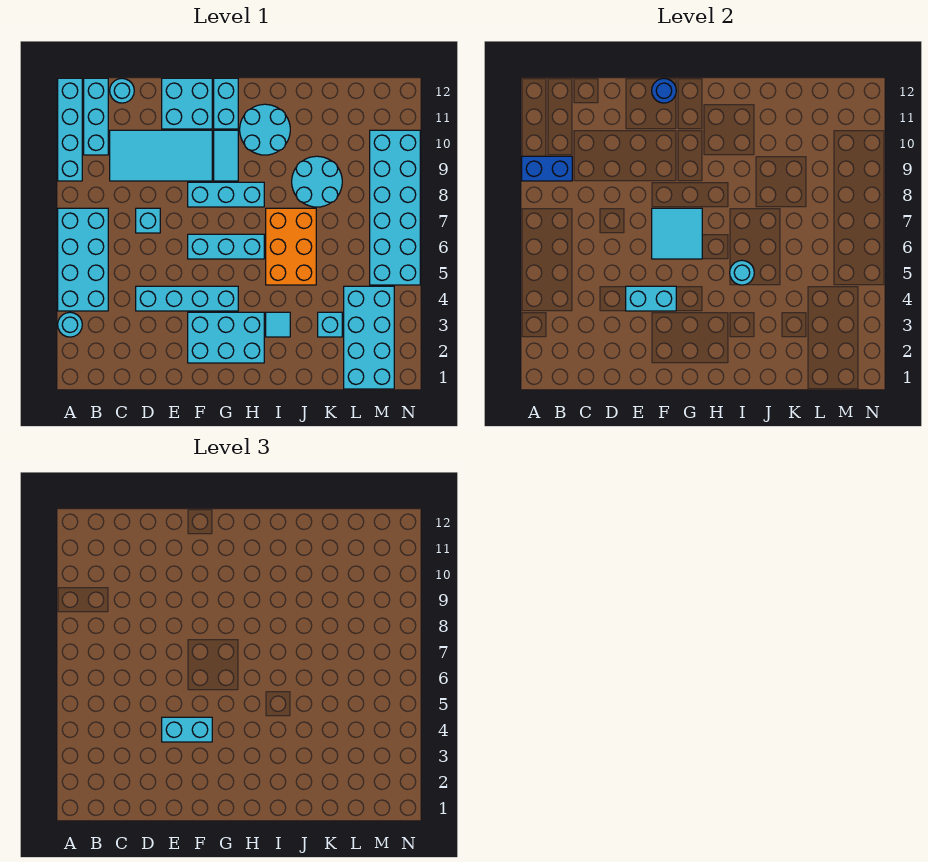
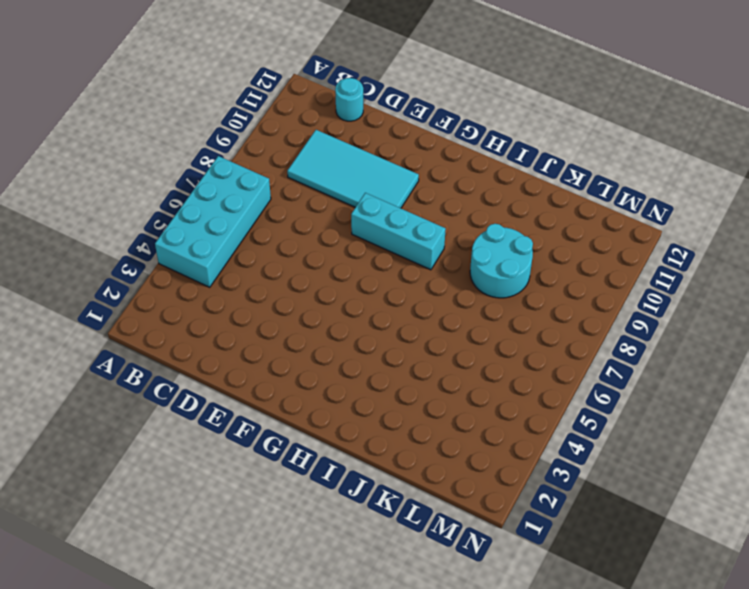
none -> cyan 1x1 round brick [58,312,82,337]
none -> cyan 1x4 brick [58,78,82,181]
none -> cyan 1x3 brick [84,78,108,155]

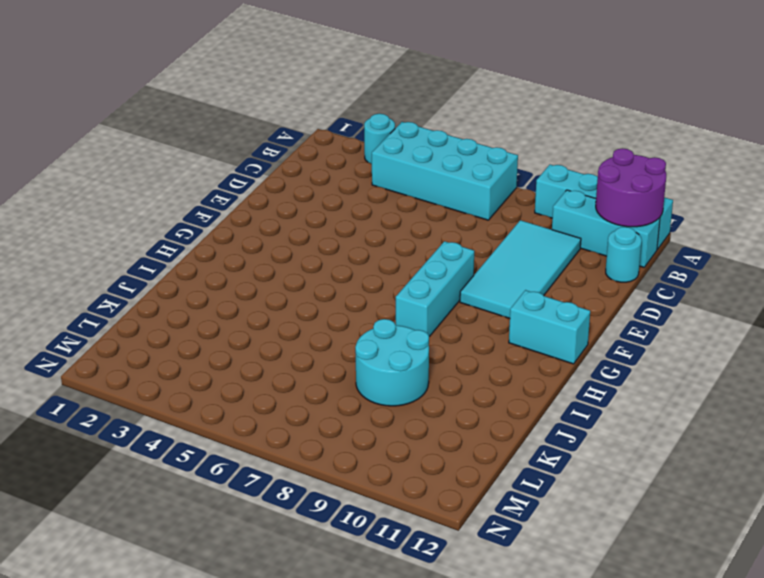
purple 2x2 round brick [596,148,666,227] -> none
none -> cyan 1x4 brick [136,286,238,311]
none -> cyan 1x1 brick [136,208,160,233]
none -> cyan 2x2 brick [162,78,212,129]

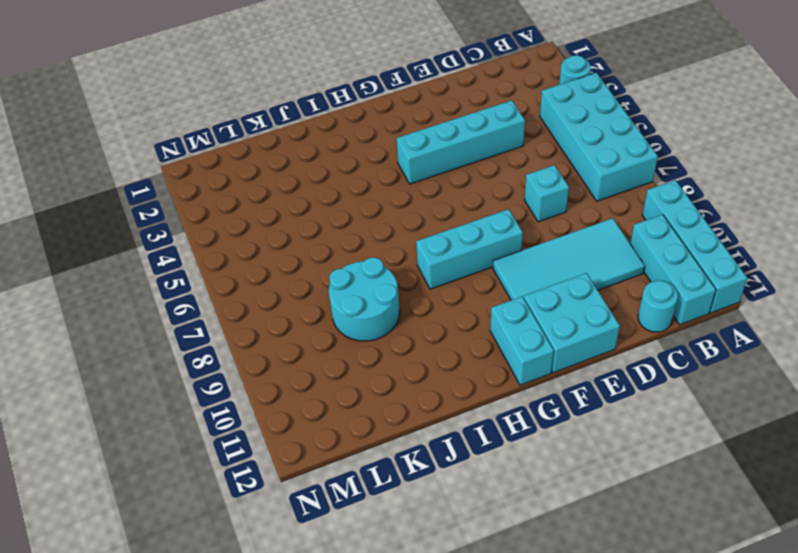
none -> cyan 2x3 brick [188,312,264,363]
none -> cyan 1x3 brick [188,234,264,259]
none -> cyan 1x2 tile [214,130,238,181]

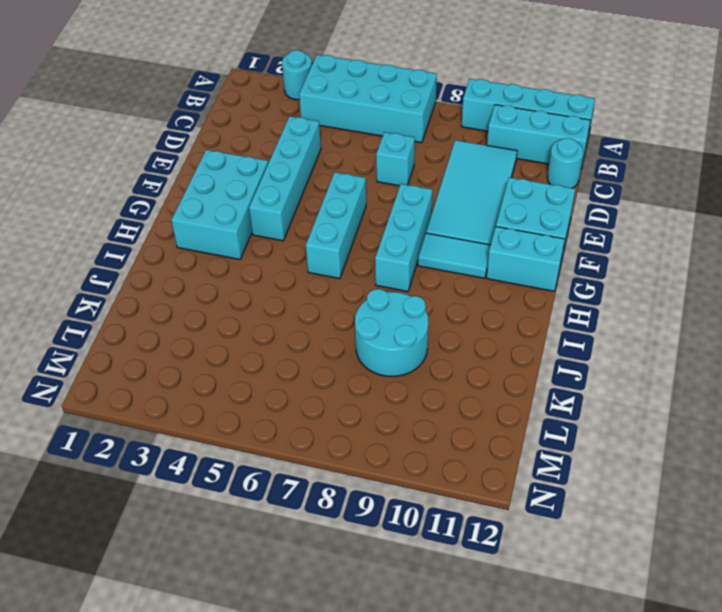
none -> cyan 2x2 round brick [240,104,290,155]
none -> cyan 1x1 tile [266,312,290,337]
none -> orange 2x3 brick [266,208,316,285]

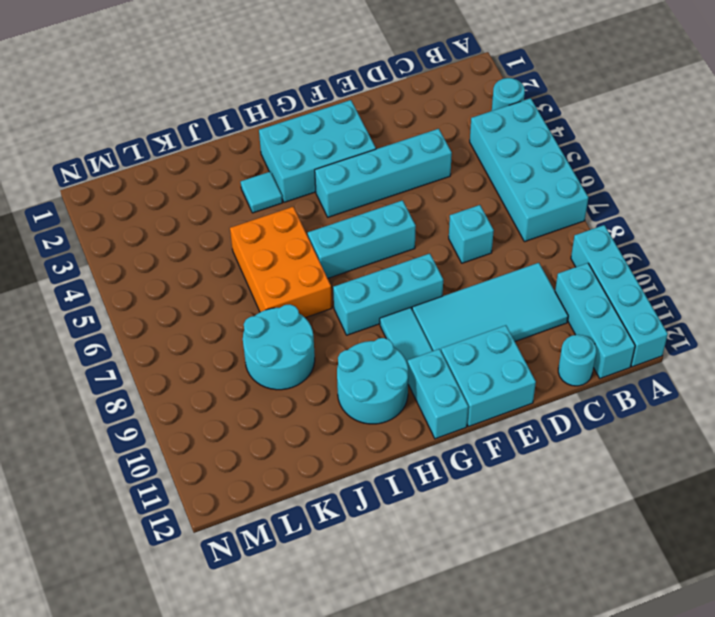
none -> cyan 1x1 brick [318,312,342,337]
none -> cyan 2x4 brick [344,286,394,389]
none -> cyan 2x6 brick [370,130,420,285]

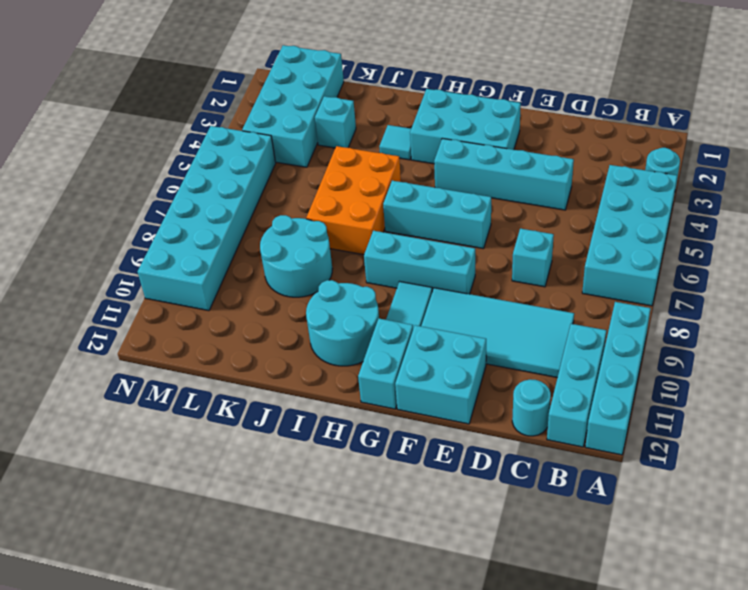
none -> blue 1x2 brick [522,156,572,181]
none -> cyan 1x2 brick [626,286,676,311]
none -> cyan 2x2 tile [652,208,702,259]

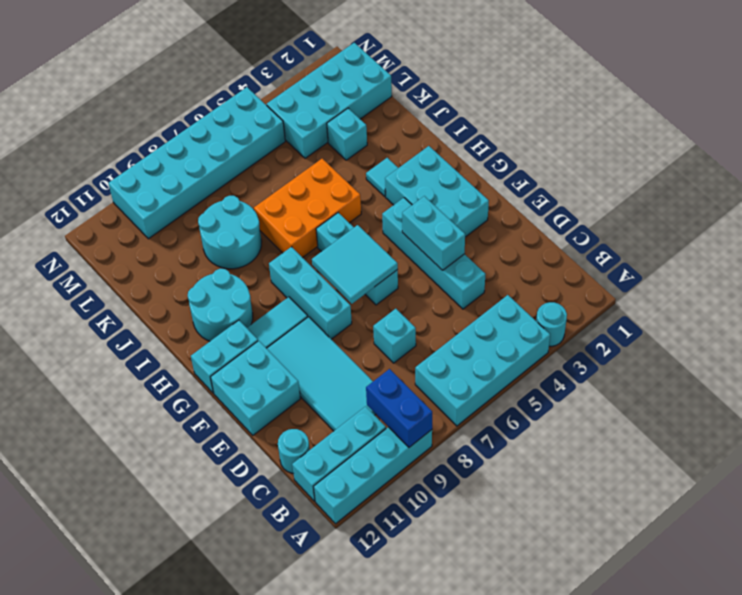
none -> blue 1x1 round brick [652,78,676,103]
none -> cyan 1x1 round brick [730,260,754,285]
none -> cyan 1x2 brick [162,717,212,742]

